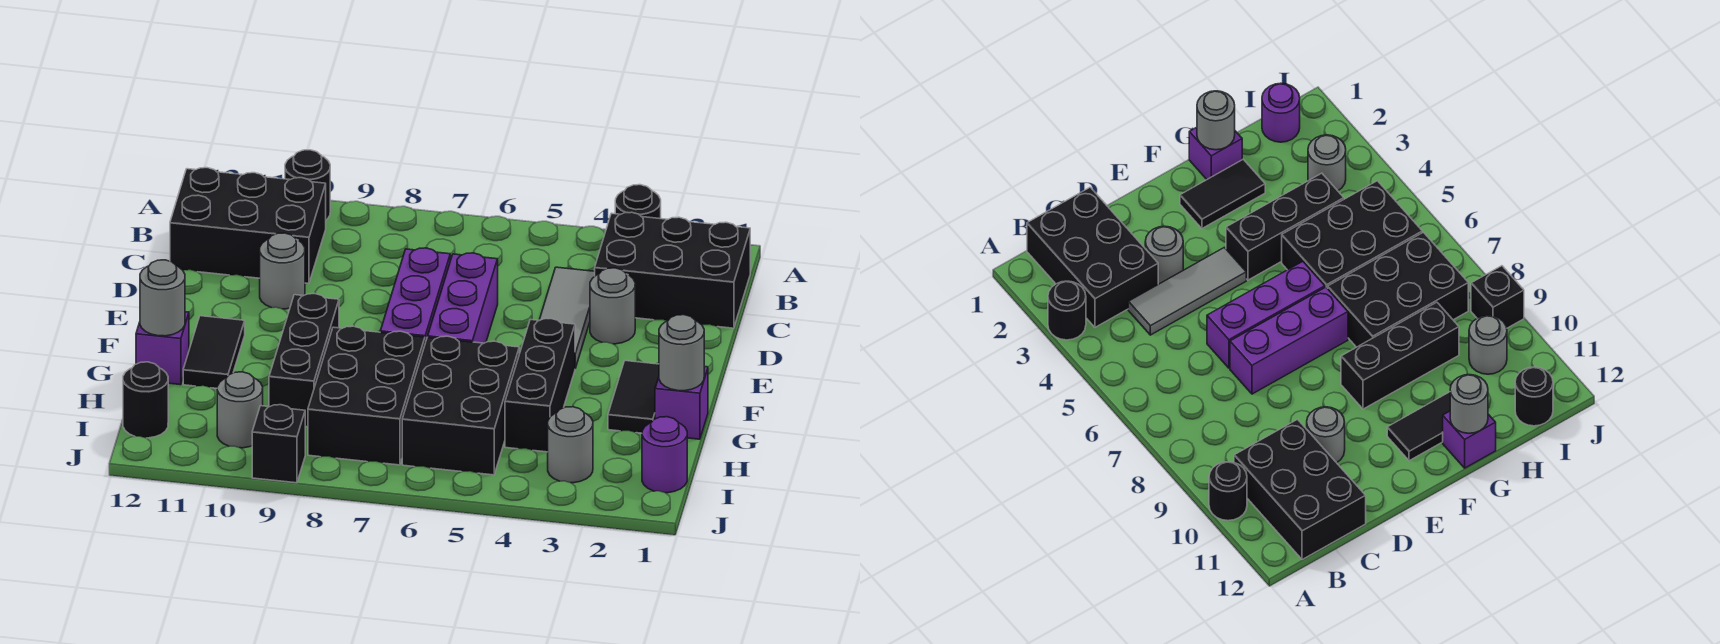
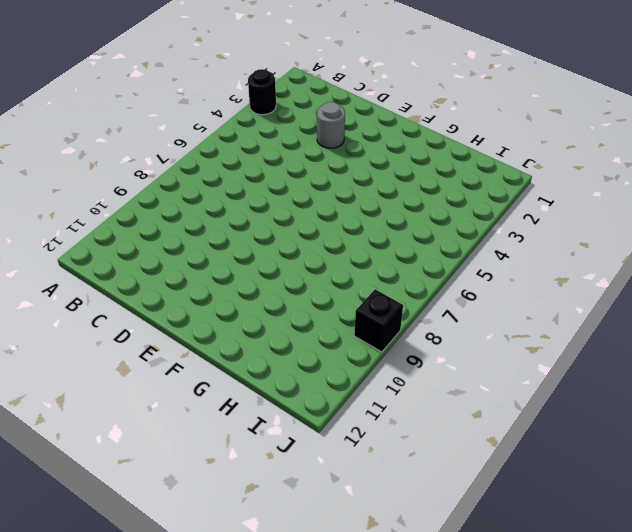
none -> black 1x1 round brick [285,150,330,220]
none -> black 2x3 brick [595,212,750,328]
none -> black 2x3 brick [170,168,326,283]

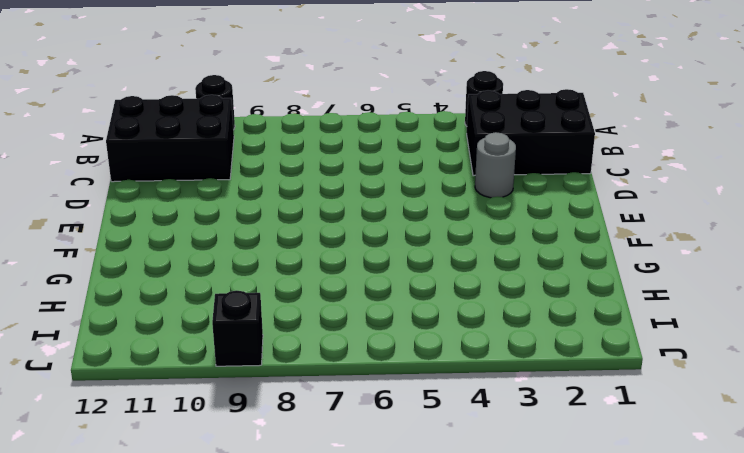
none -> grey 1x3 tile [540,267,595,368]
none -> purple 1x3 brick [428,253,498,343]
none -> purple 1x3 brick [380,248,450,343]

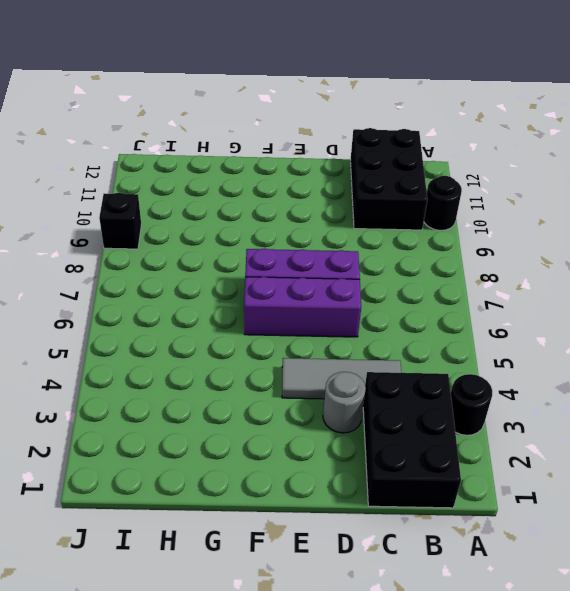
none -> grey 1x1 round brick [260,233,305,309]
none -> black 1x2 tile [608,361,659,433]
none -> black 1x3 brick [505,319,575,452]

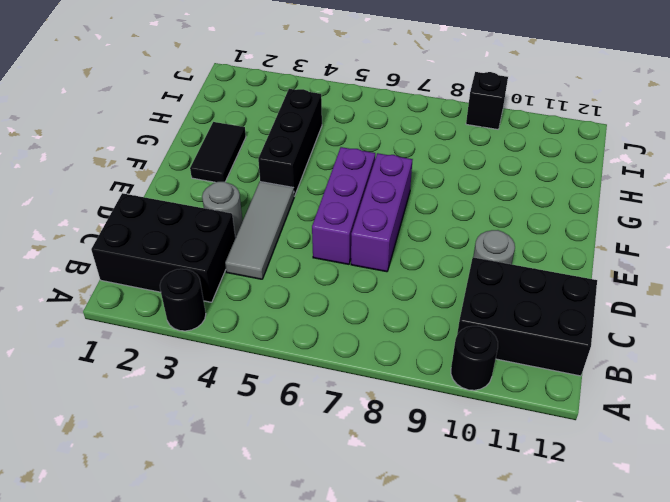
none -> black 1x3 brick [269,294,339,427]
none -> black 1x2 tile [183,316,245,388]
none -> purple 1x1 brick [655,367,708,439]

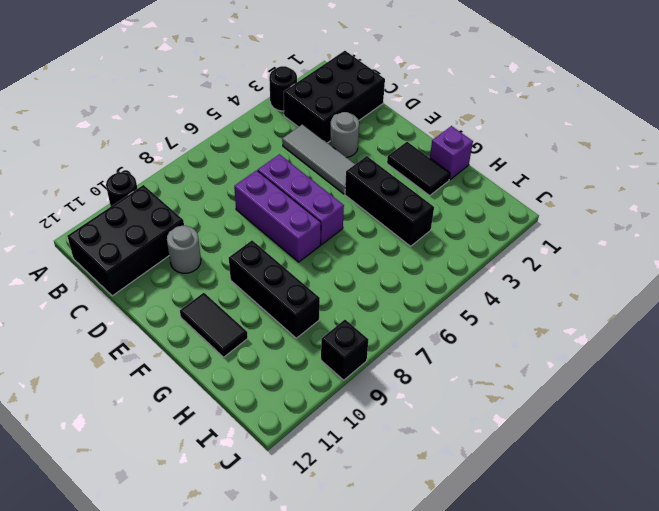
none -> black 2x3 brick [402,336,519,475]
none -> black 2x3 brick [308,326,425,465]
none -> purple 1x1 brick [136,312,189,385]

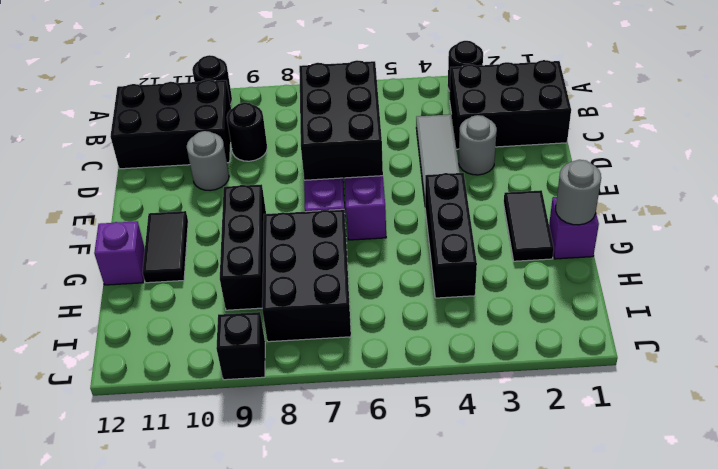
black 2x3 brick [299,60,383,180] -> black 2x3 brick moved to [402,336,519,475]
black 1x1 round brick [227,102,267,161] -> black 1x1 round brick moved to [123,362,168,438]
none -> purple 1x1 round brick [642,417,687,493]
none -> grey 1x1 round brick [548,407,593,483]
none -> grey 1x1 round brick [217,372,263,448]

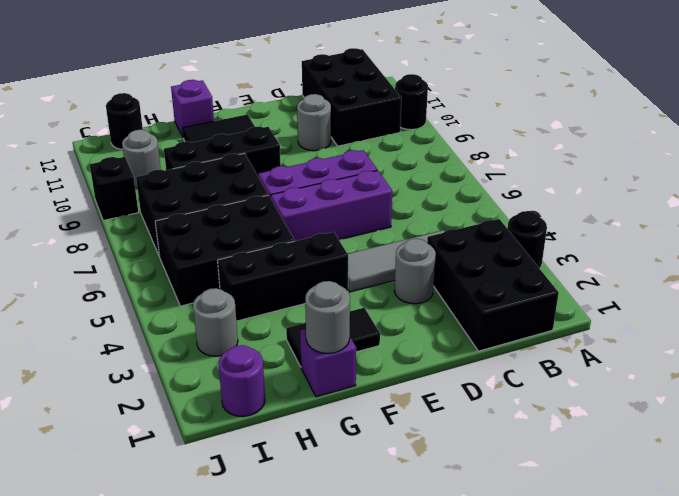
none -> grey 1x1 round brick [140,260,185,336]

